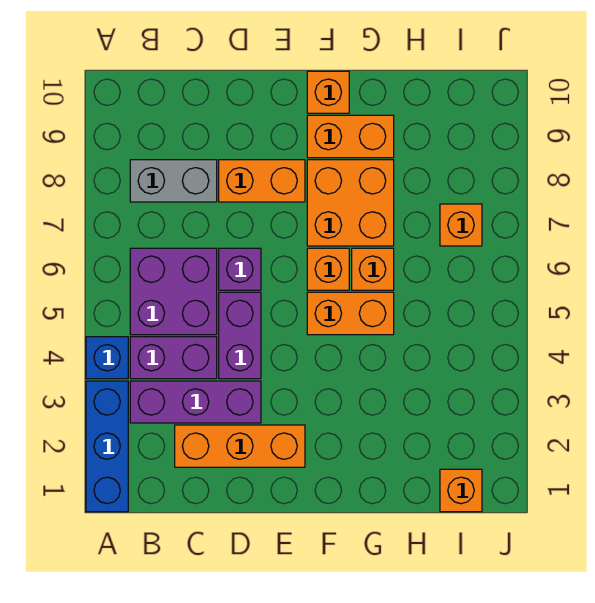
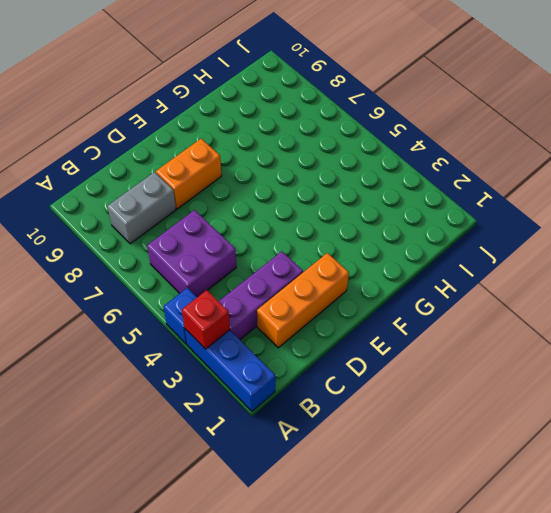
red 1x1 brick [182,290,230,349] -> none
none -> purple 1x2 brick [130,337,217,379]
none -> purple 1x2 brick [219,292,261,379]
none -> purple 1x1 brick [219,248,261,290]

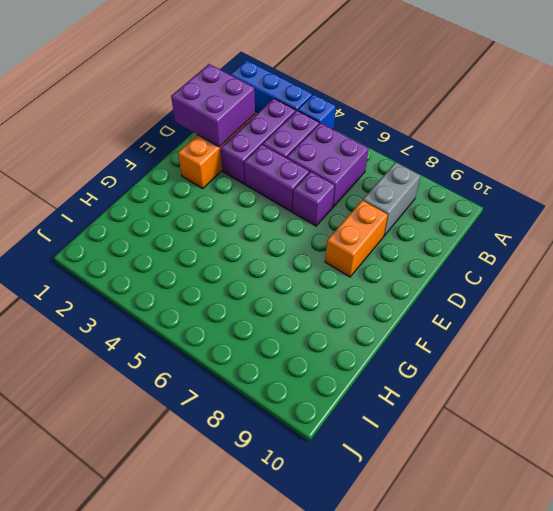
purple 2x2 brick [171,64,255,147] -> none
none -> orange 1x2 brick [307,292,394,335]
none -> orange 1x1 brick [307,248,349,290]
none -> orange 2x2 brick [307,160,394,246]

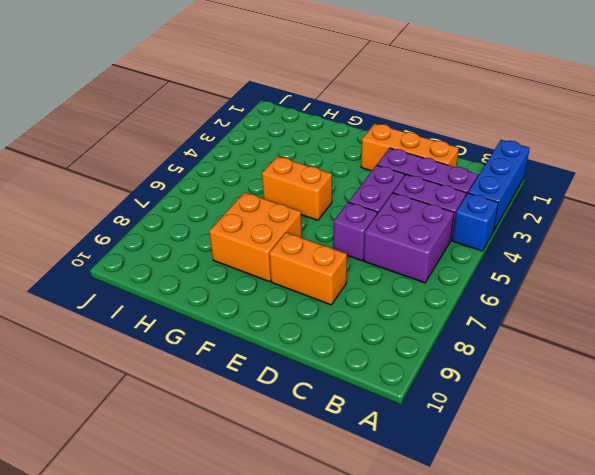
none -> grey 1x2 brick [130,160,217,202]
none -> orange 1x1 brick [307,248,349,290]
none -> orange 1x2 brick [307,115,394,158]

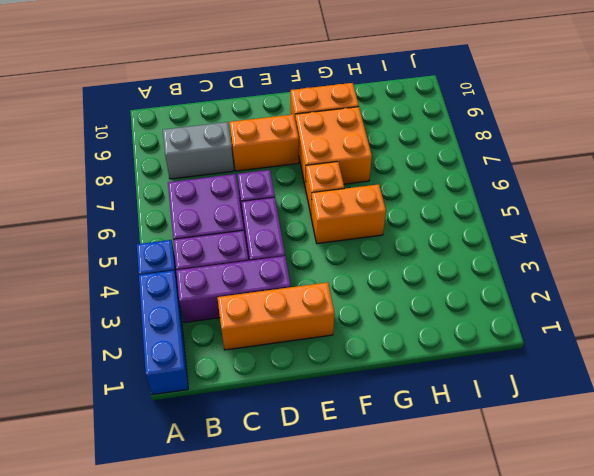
none -> orange 1x1 brick [307,71,349,113]
none -> orange 1x1 brick [352,248,394,290]
none -> orange 1x1 brick [440,469,482,512]

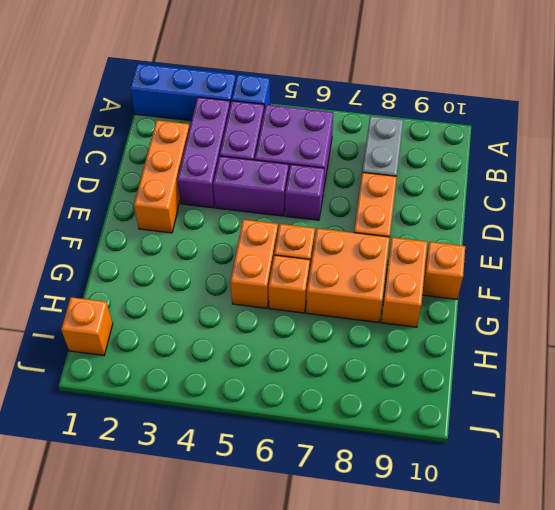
none -> orange 1x1 brick [440,204,482,246]

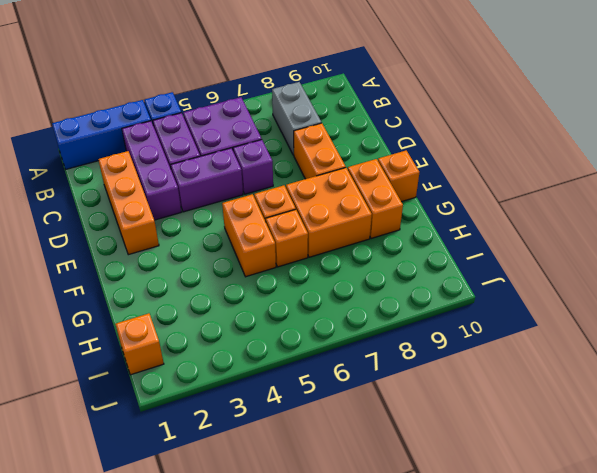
none -> orange 1x1 brick [440,204,482,246]

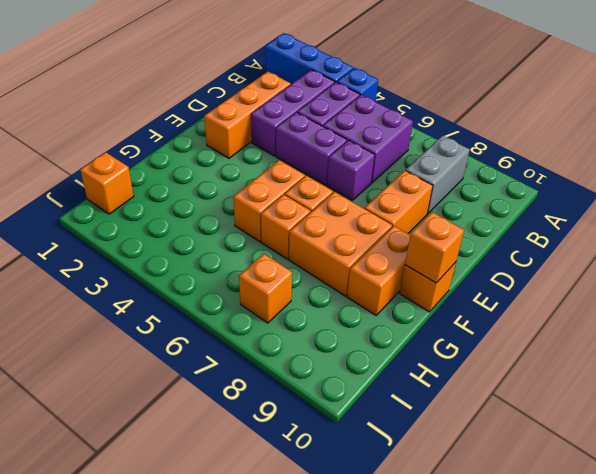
orange 1x1 brick [405,212,464,283] -> none

